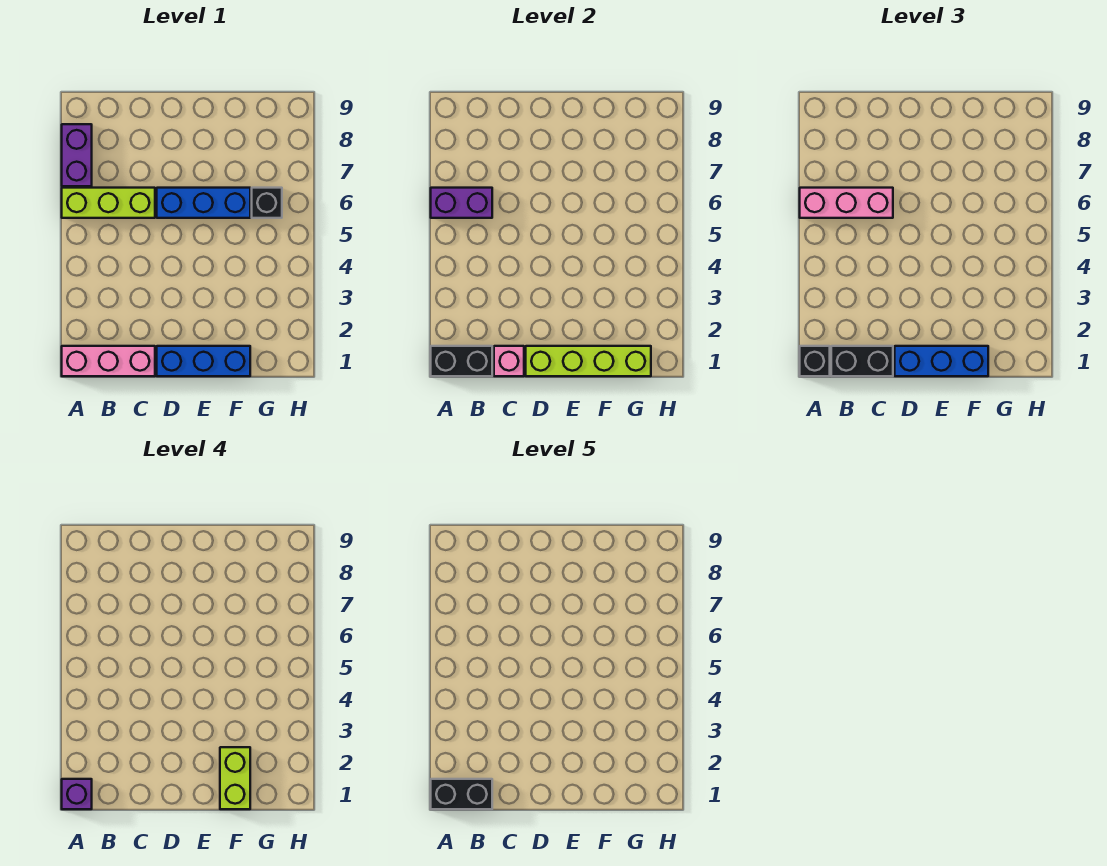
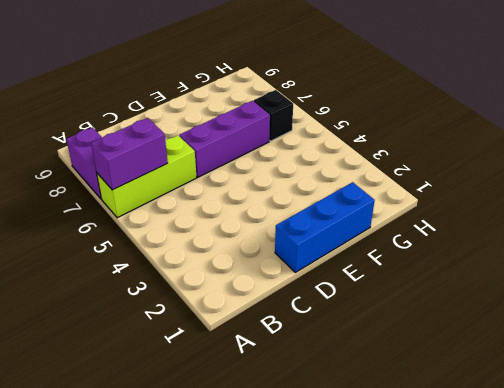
purple 1x3 brick [179,101,270,177] -> blue 1x3 brick [157,188,250,218]
none -> pink 1x3 brick [62,346,155,376]
none -> black 1x2 brick [431,346,492,376]
none -> pink 1x1 brick [494,346,524,376]

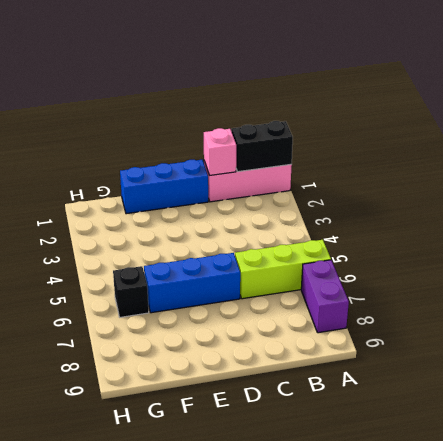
none -> purple 1x2 brick [431,188,492,218]
none -> lime 1x4 brick [526,346,651,376]
none -> black 1x1 brick [800,346,830,376]

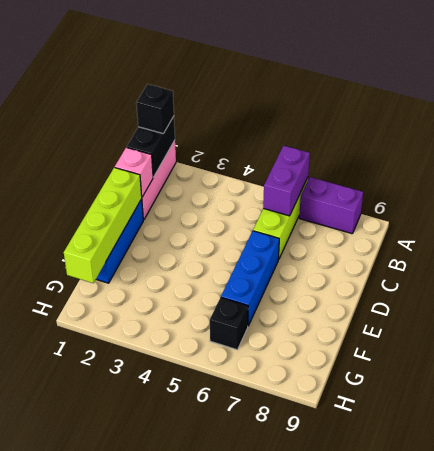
none -> pink 1x3 brick [800,188,893,218]
none -> black 1x2 brick [831,346,893,376]
none -> blue 1x3 brick [895,346,988,376]

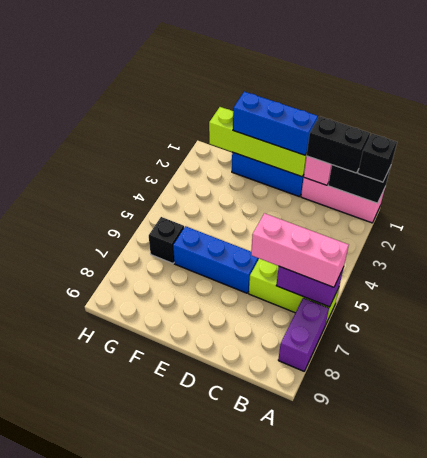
none -> purple 1x1 brick [62,779,92,809]
none -> lime 1x2 brick [220,747,250,809]
none -> black 1x2 brick [431,779,492,809]

